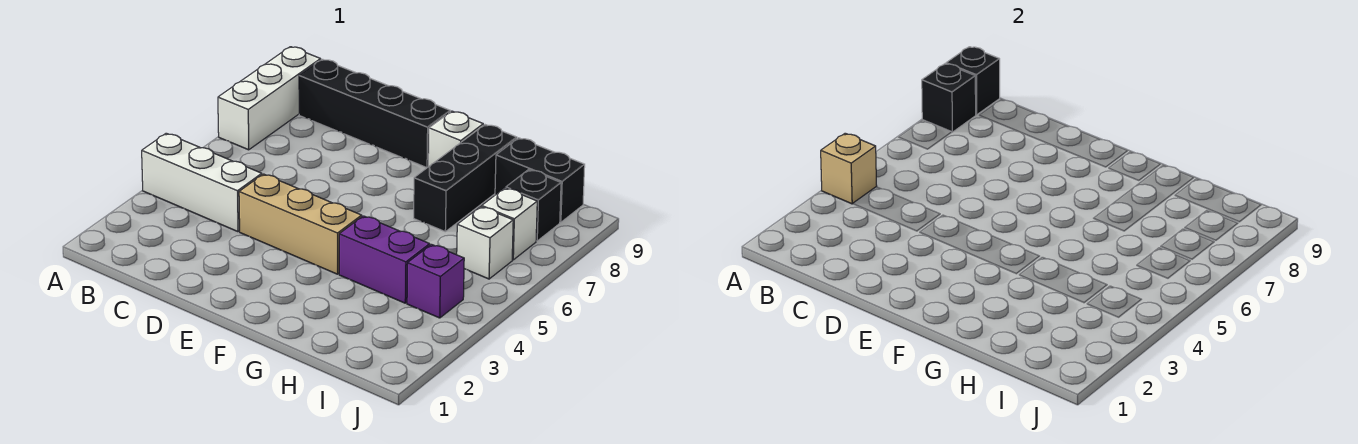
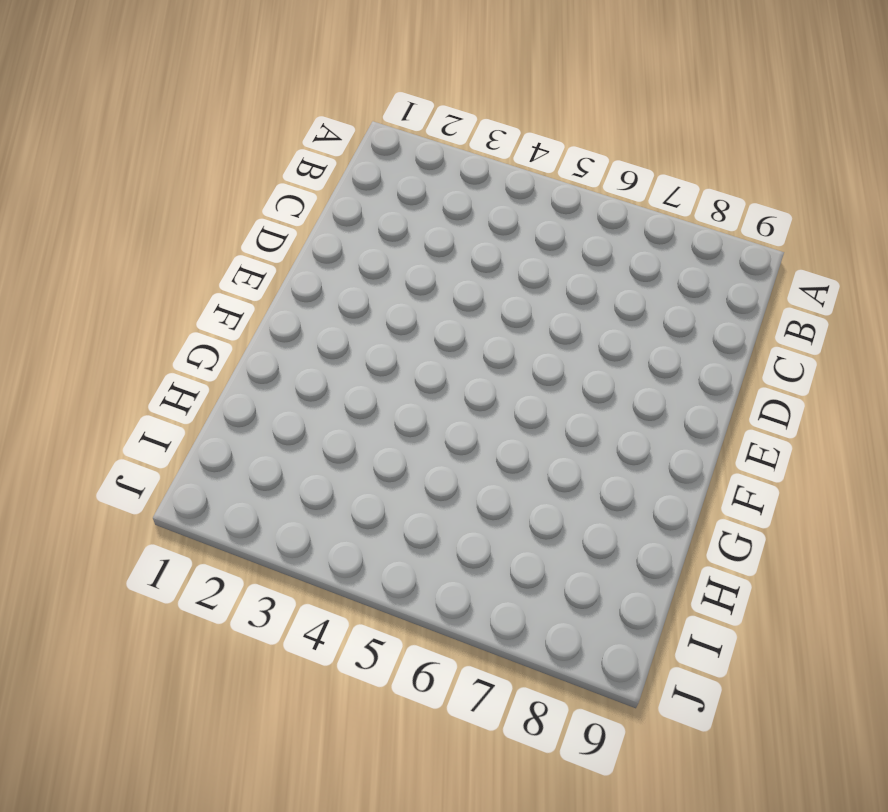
none -> white 1x3 brick [142,133,262,232]
none -> white 1x3 brick [218,47,321,150]
none -> black 1x4 brick [299,59,450,168]

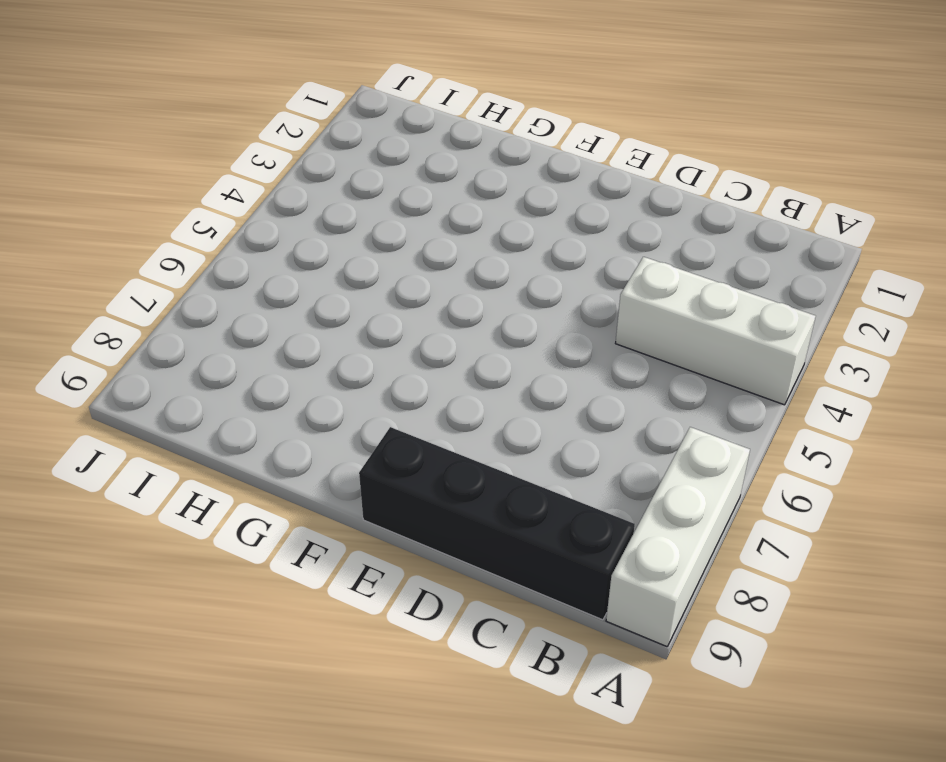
none -> tan 1x3 brick [239,174,362,274]
none -> white 1x1 brick [429,111,483,166]
none -> purple 1x2 brick [339,216,430,303]

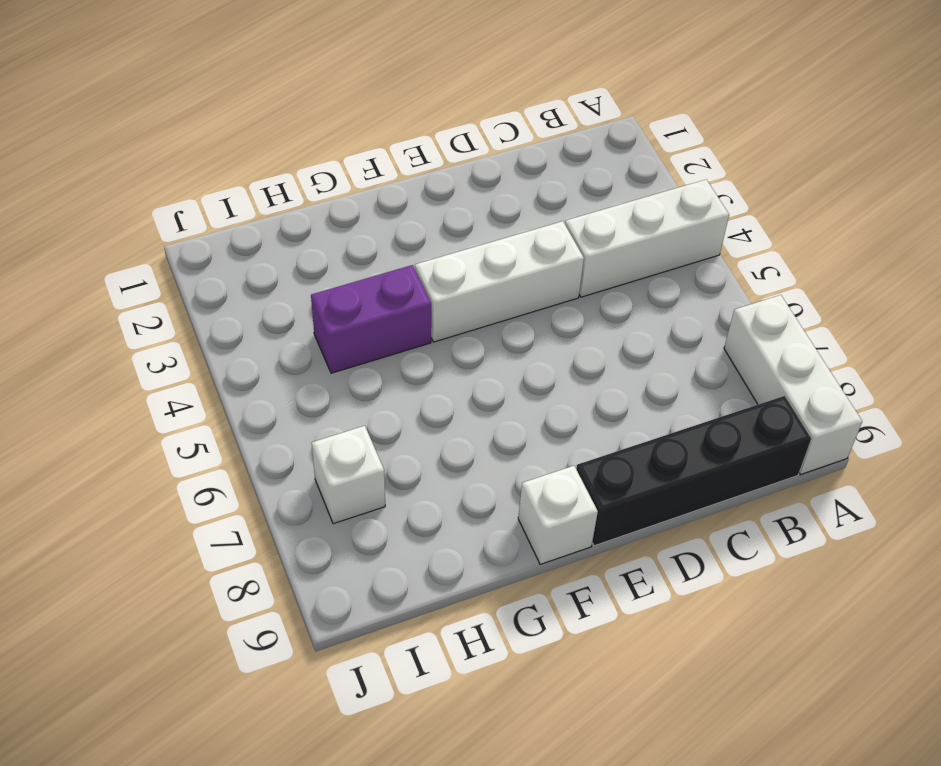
white 1x3 brick [415,221,584,342] -> tan 1x3 brick [239,174,362,274]
none -> black 1x3 brick [414,125,517,232]
none -> black 1x2 brick [495,138,585,222]
none -> purple 1x1 brick [407,244,464,318]

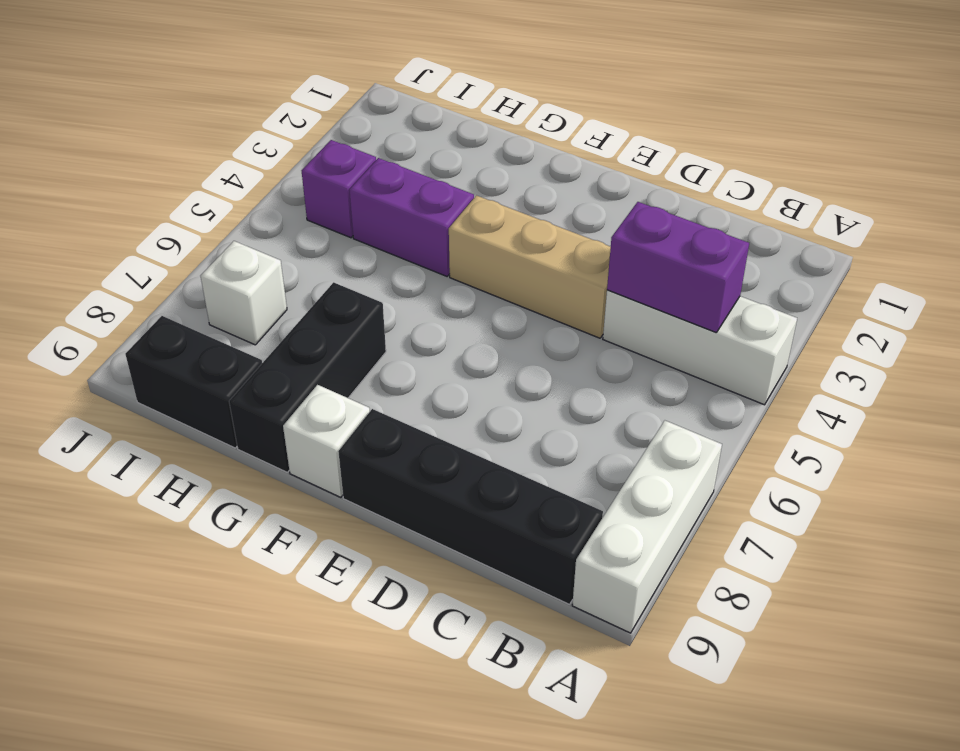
purple 1x2 brick [607,202,749,333] -> none
none -> white 1x1 brick [457,207,513,279]
none -> black 1x1 brick [506,169,561,241]
none -> tan 1x1 brick [821,133,877,204]

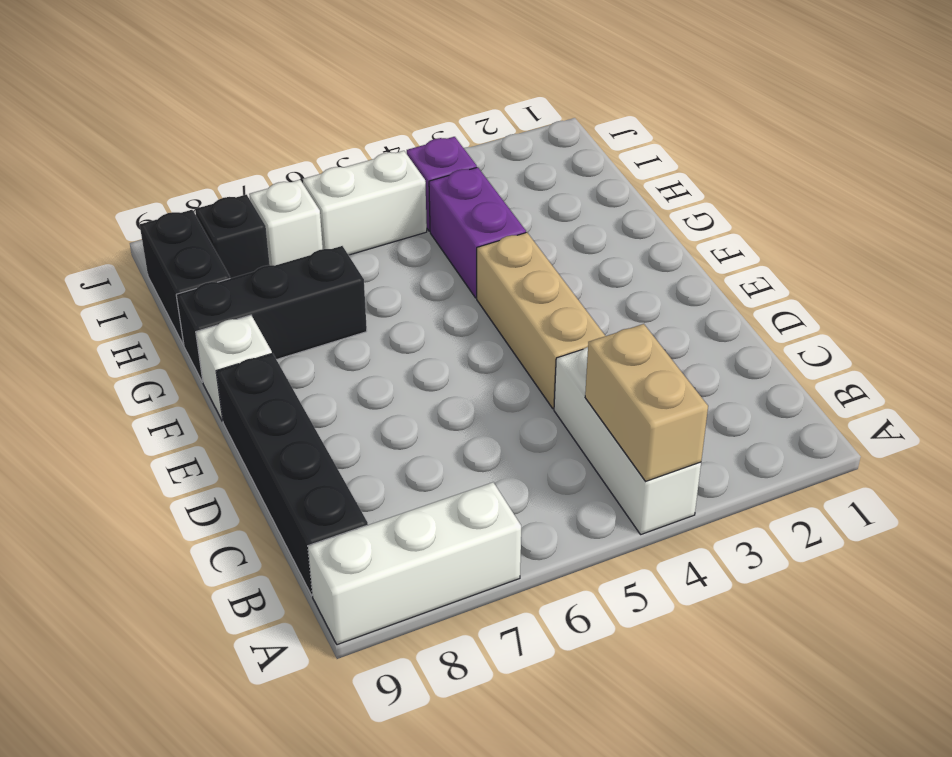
tan 1x2 brick [585,324,708,481] -> tan 1x1 brick [821,133,877,204]
white 1x2 brick [303,151,427,255] -> white 1x1 brick [457,207,513,279]
none -> black 1x1 brick [922,64,976,132]
none -> black 1x1 brick [946,47,1000,115]

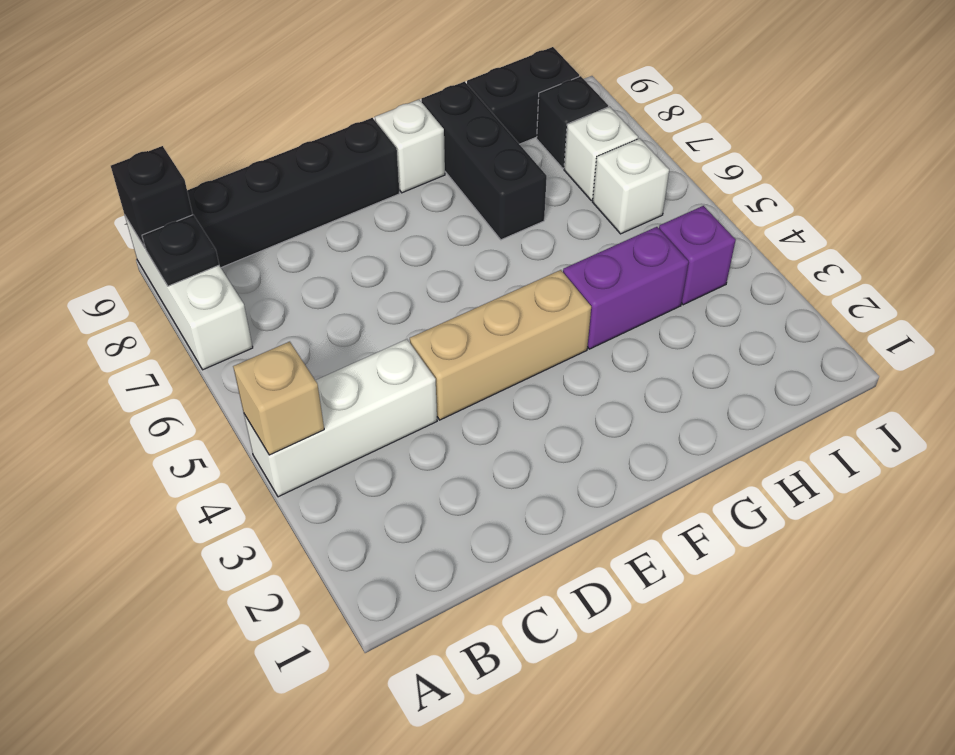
black 1x1 plate [142,215,219,286] -> black 1x1 brick [922,64,976,132]

